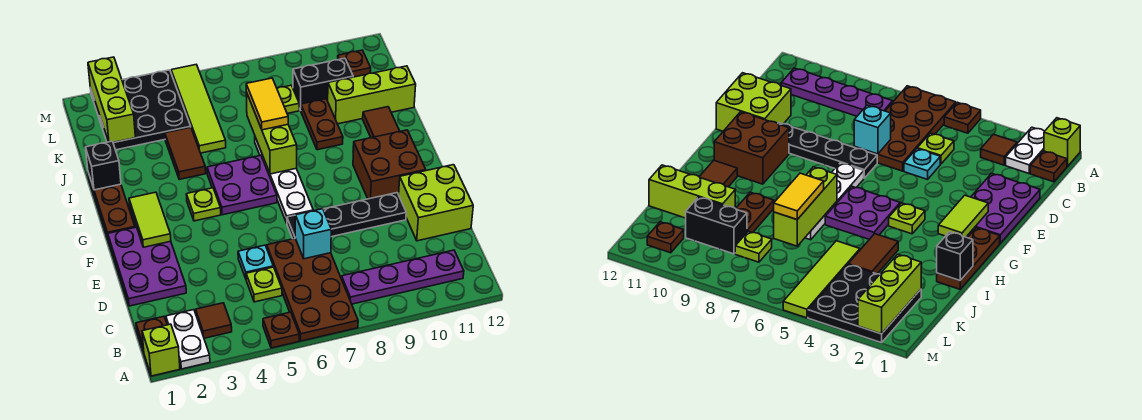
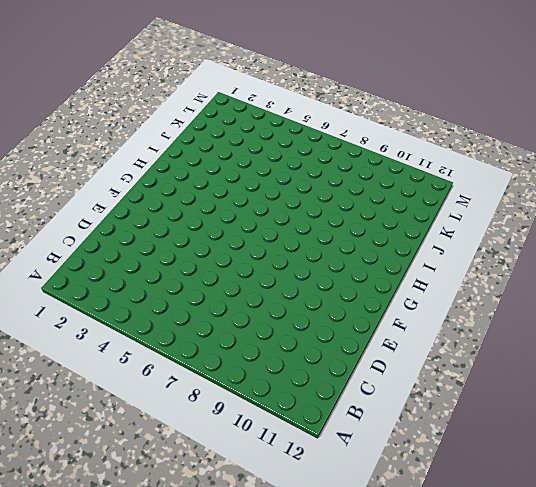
none -> lime 1x1 brick [142,324,180,376]
none -> white 1x2 plate [166,310,210,369]
none -> brown 1x1 plate [263,312,299,348]
none -> brown 2x4 plate [267,238,358,341]

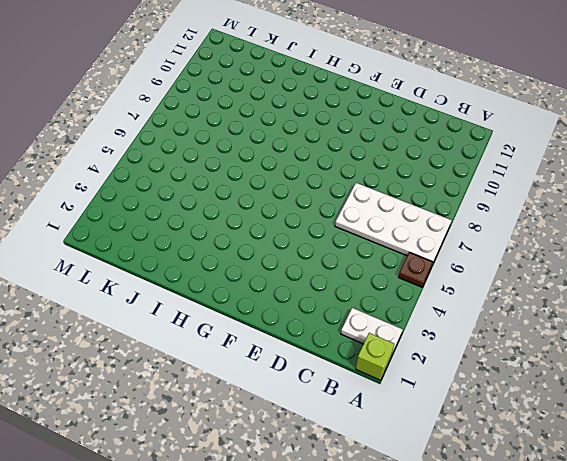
white 2x4 plate [335,183,452,265] -> brown 2x4 plate [267,238,358,341]
none -> brown 1x1 plate [136,316,167,352]
none -> brown 1x1 tile [196,303,232,338]
none -> purple 1x4 plate [342,250,464,304]
none -> lime 1x1 plate [246,267,282,302]

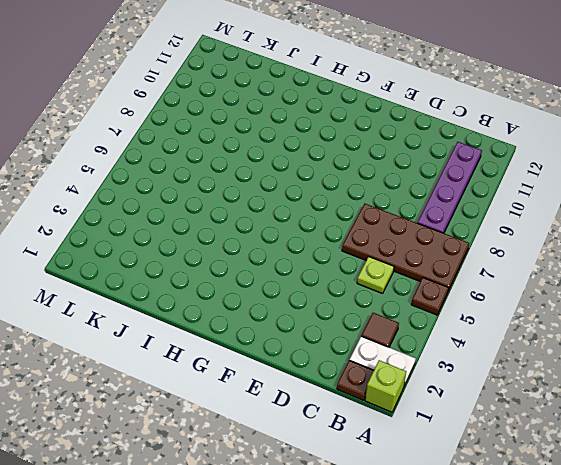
none -> purple 2x3 plate [108,227,186,306]
none -> cyan 1x1 plate [238,245,273,278]
none -> lime 2x2 brick [399,165,473,241]
none -> black 1x4 plate [287,193,406,239]

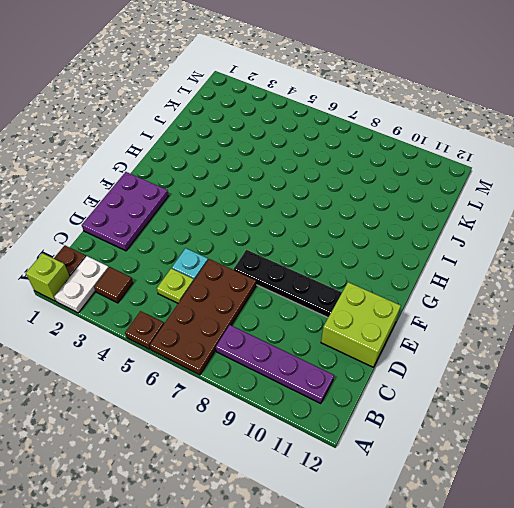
none -> white 1x4 plate [255,137,313,223]
none -> brown 2x2 brick [353,130,426,199]
none -> brown 1x3 plate [88,173,135,238]
none -> lime 1x1 plate [186,188,221,221]

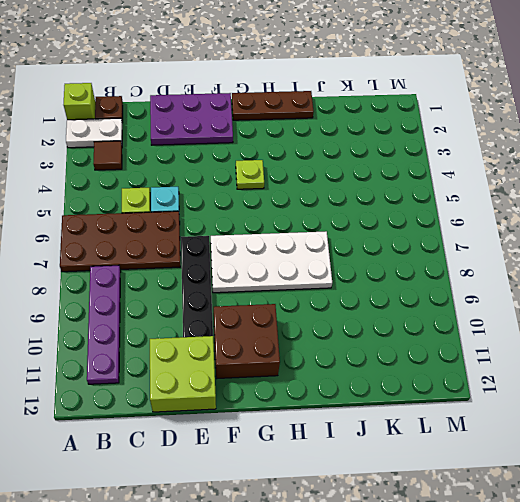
white 2x4 plate [211,231,332,293] -> white 1x4 plate [255,137,313,223]
none -> brown 1x1 plate [263,312,299,348]
none -> purple 2x2 plate [207,155,277,215]
none -> brown 1x2 tile [363,107,400,138]
none -> brown 1x2 tile [165,127,206,180]

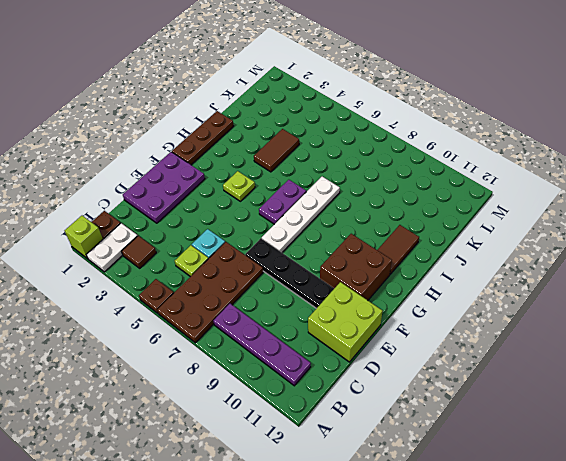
purple 1x2 plate [259,180,306,224] -> purple 2x2 plate [207,155,277,215]
none -> brown 1x2 plate [301,99,343,150]
none -> lime 1x4 tile [171,65,226,153]
none -> lime 1x3 brick [328,66,416,124]
none -> black 3x3 plate [90,70,191,150]

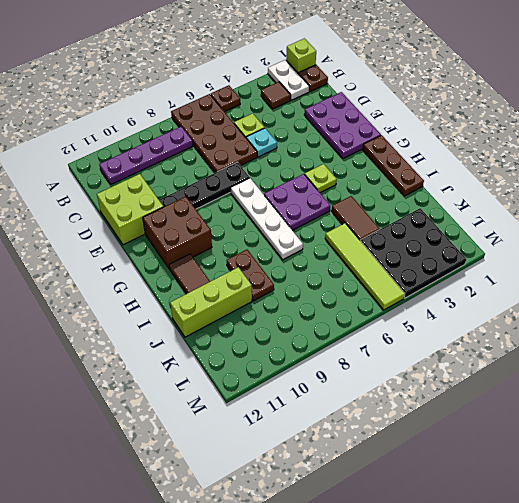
none -> lime 1x1 plate [277,85,299,113]
none -> black 1x2 brick [293,58,353,110]
none -> brown 1x1 plate [338,50,371,77]
none -> cyan 1x1 brick [295,209,331,259]

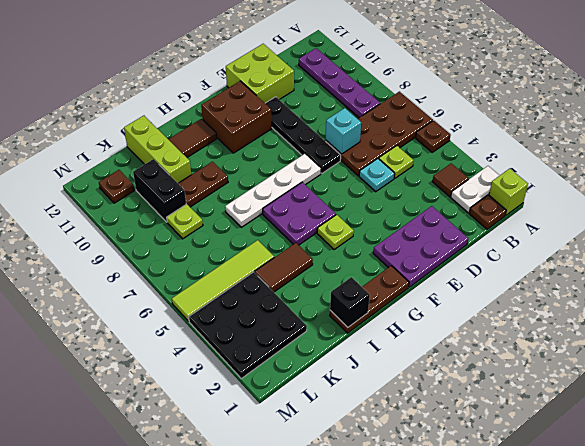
none -> lime 1x2 tile [129,192,171,247]
none -> lime 1x3 brick [246,92,297,174]
none -> lime 1x3 brick [88,57,135,142]
none -> yellow 1x2 tile [246,78,288,130]

